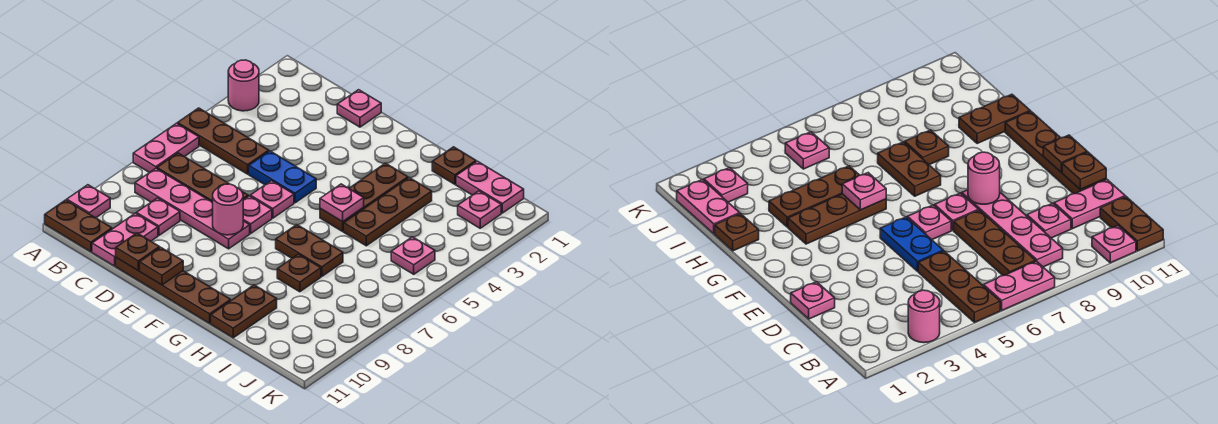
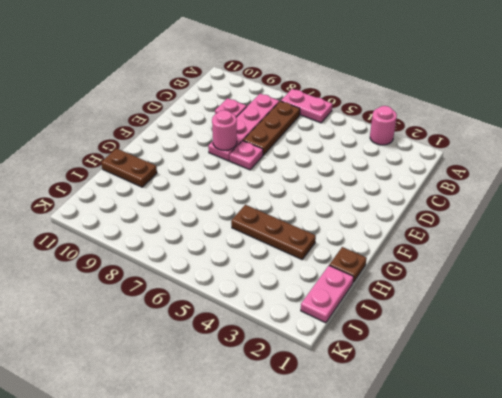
none -> brown 1x3 plate [178,108,269,174]
none -> pink 1x1 plate [67,185,110,218]
none -> brown 1x2 plate [45,200,112,252]

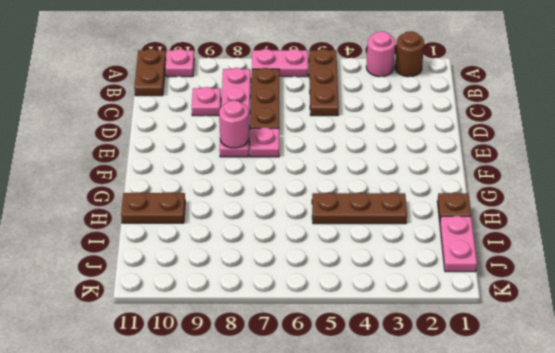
brown 1x1 round brick [395,31,424,77] -> none
none -> pink 1x2 plate [92,213,158,266]
none -> pink 1x1 plate [337,90,381,127]
none -> blue 1x2 plate [249,151,316,203]

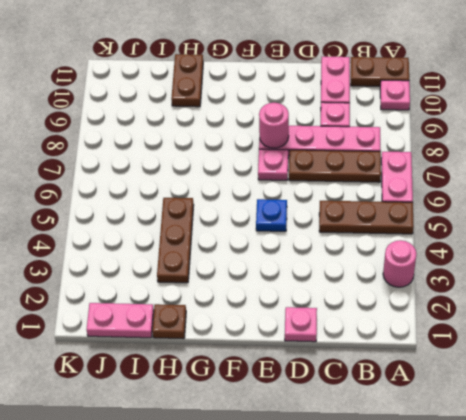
blue 1x1 plate [256,199,287,231] -> blue 1x2 plate [249,151,316,203]
none -> brown 1x4 plate [116,258,231,323]
none -> pink 1x1 plate [250,181,294,218]
none -> brown 1x3 plate [320,163,408,231]

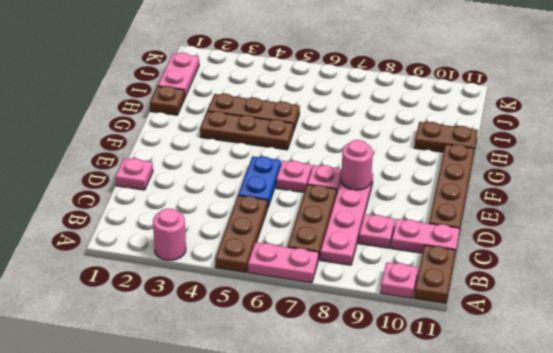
none -> brown 1x2 plate [276,225,343,276]
none -> brown 1x1 plate [277,254,321,292]
none -> pink 1x1 plate [458,191,501,228]

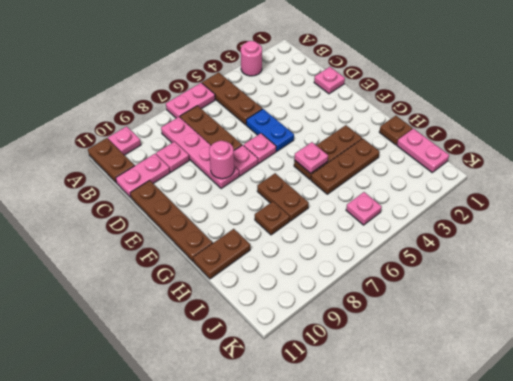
none -> pink 1x1 plate [458,191,501,228]
none -> brown 1x1 plate [116,233,160,270]
none -> brown 1x1 plate [140,247,183,285]

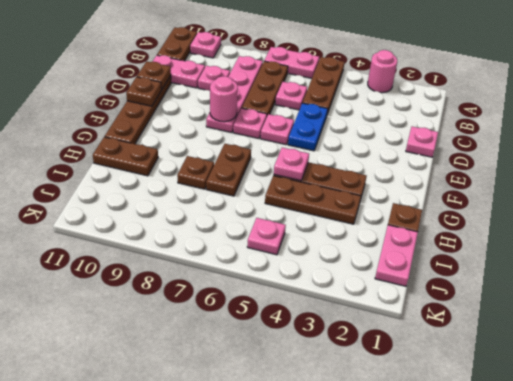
pink 1x1 plate [275,82,307,110] -> pink 1x1 plate moved to [458,191,501,228]

